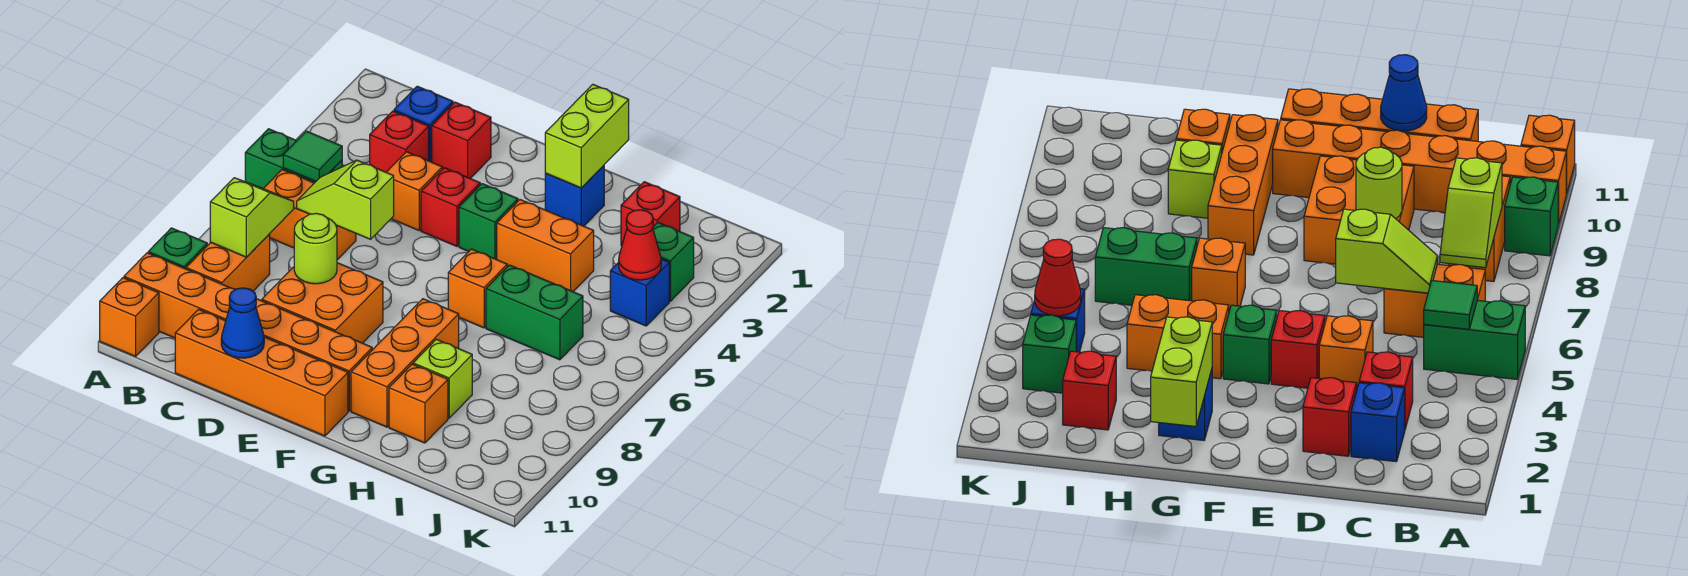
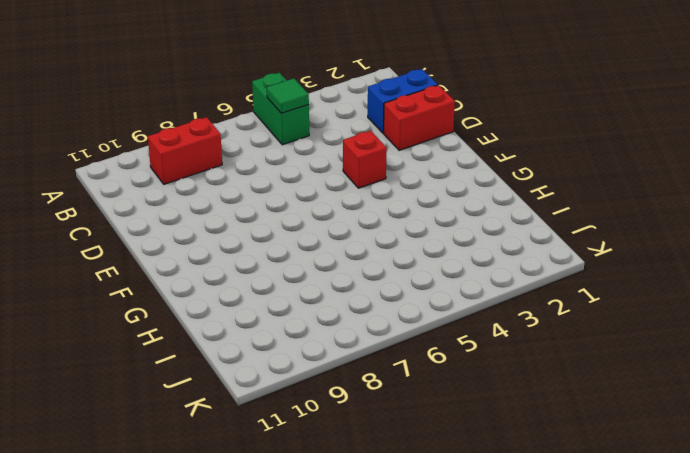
red 1x2 brick [148,117,222,184] -> orange 1x2 brick [186,234,270,291]
blue 1x2 brick [368,69,438,133] -> blue 1x1 brick [394,86,453,162]
red 1x2 brick [384,85,455,150] -> red 1x1 brick [432,102,491,178]
none -> green 1x1 brick [148,228,207,269]
none -> orange 1x6 brick [124,253,372,411]
none -> orange 1x1 brick [100,278,159,356]
none -> orange 1x2 brick [263,170,356,260]

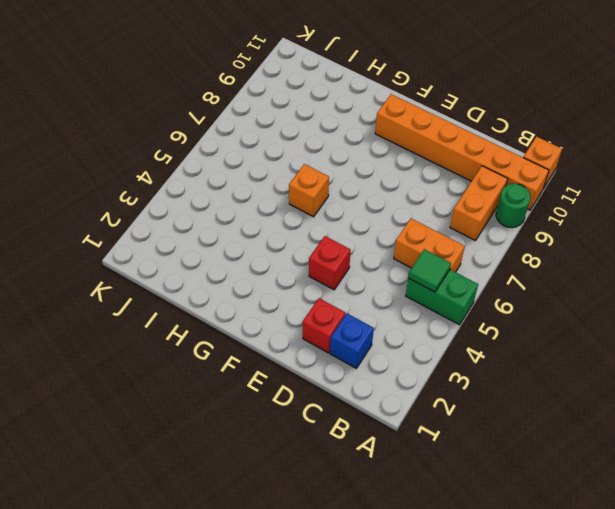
green 1x1 round brick [496,184,530,228] -> green 1x1 brick [148,228,207,269]
none -> red 1x1 brick [370,111,429,172]
none -> orange 1x4 brick [175,309,348,436]
none -> orange 1x1 brick [386,152,442,230]
none -> orange 2x2 brick [262,263,383,343]

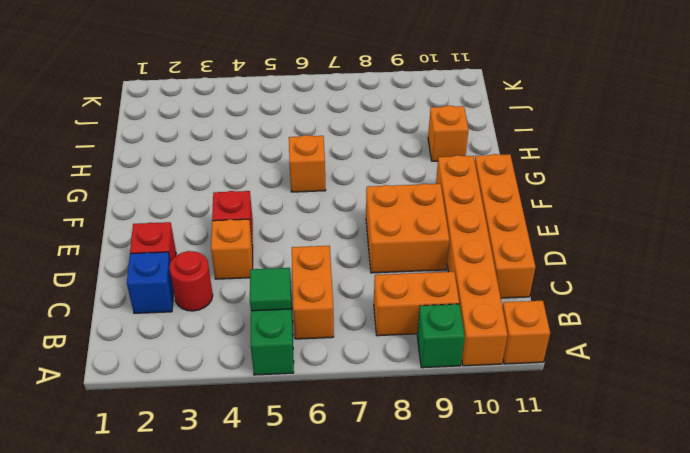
red 1x1 round brick [169,251,213,311] -> red 1x1 brick [370,111,429,172]
none -> green 1x1 brick [459,184,518,259]
none -> blue 1x1 brick [545,166,604,226]
none -> orange 1x2 brick [497,200,594,292]
none -> orange 1x3 brick [351,299,459,427]

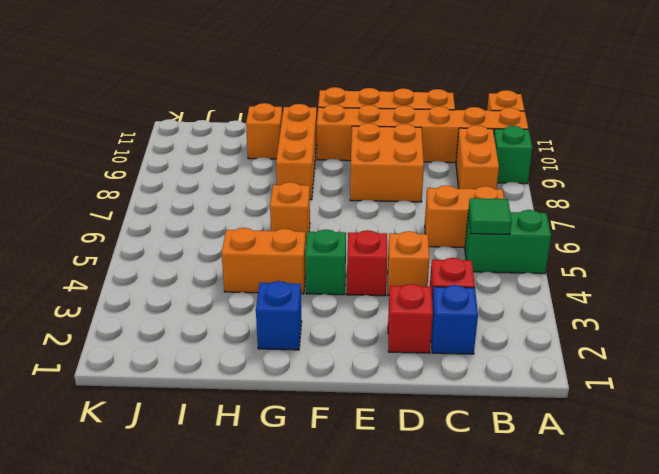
none -> green 1x2 brick [486,265,583,360]
none -> lime 1x1 brick [413,339,472,418]
none -> red 1x1 brick [621,182,680,246]
none -> green 1x1 brick [653,223,694,301]

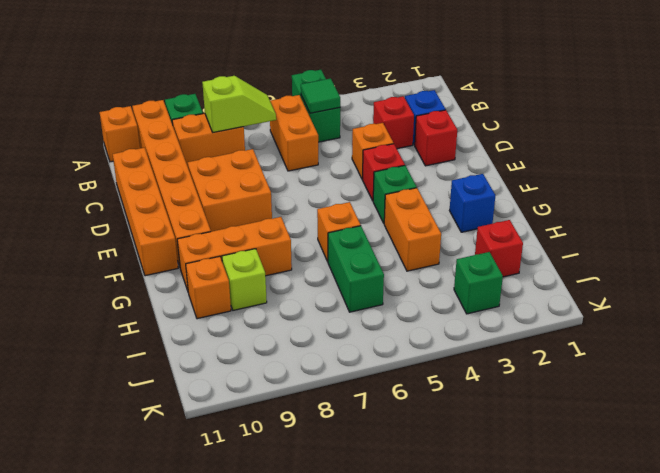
none -> blue 1x1 brick [610,259,669,326]
none -> lime 1x2 slope [297,160,394,239]
none -> lime 1x1 round brick [294,213,337,284]
none -> blue 1x1 cone [221,288,264,358]

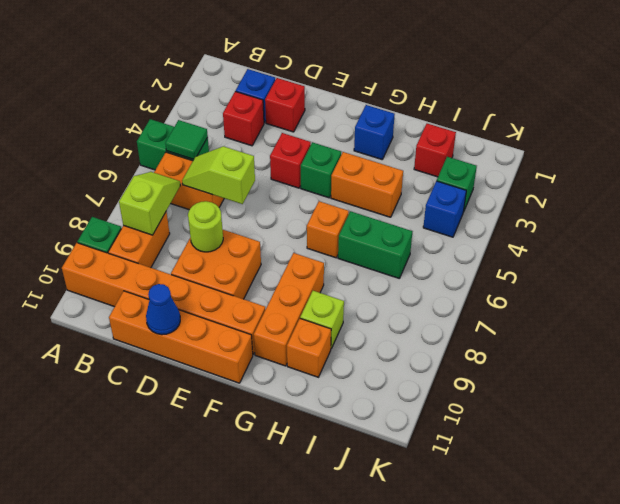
none -> orange 1x1 brick [100,278,159,356]
none -> orange 1x1 brick [386,152,442,230]
none -> lime 1x2 brick [545,84,629,188]
none -> red 1x1 cone [619,210,661,280]

